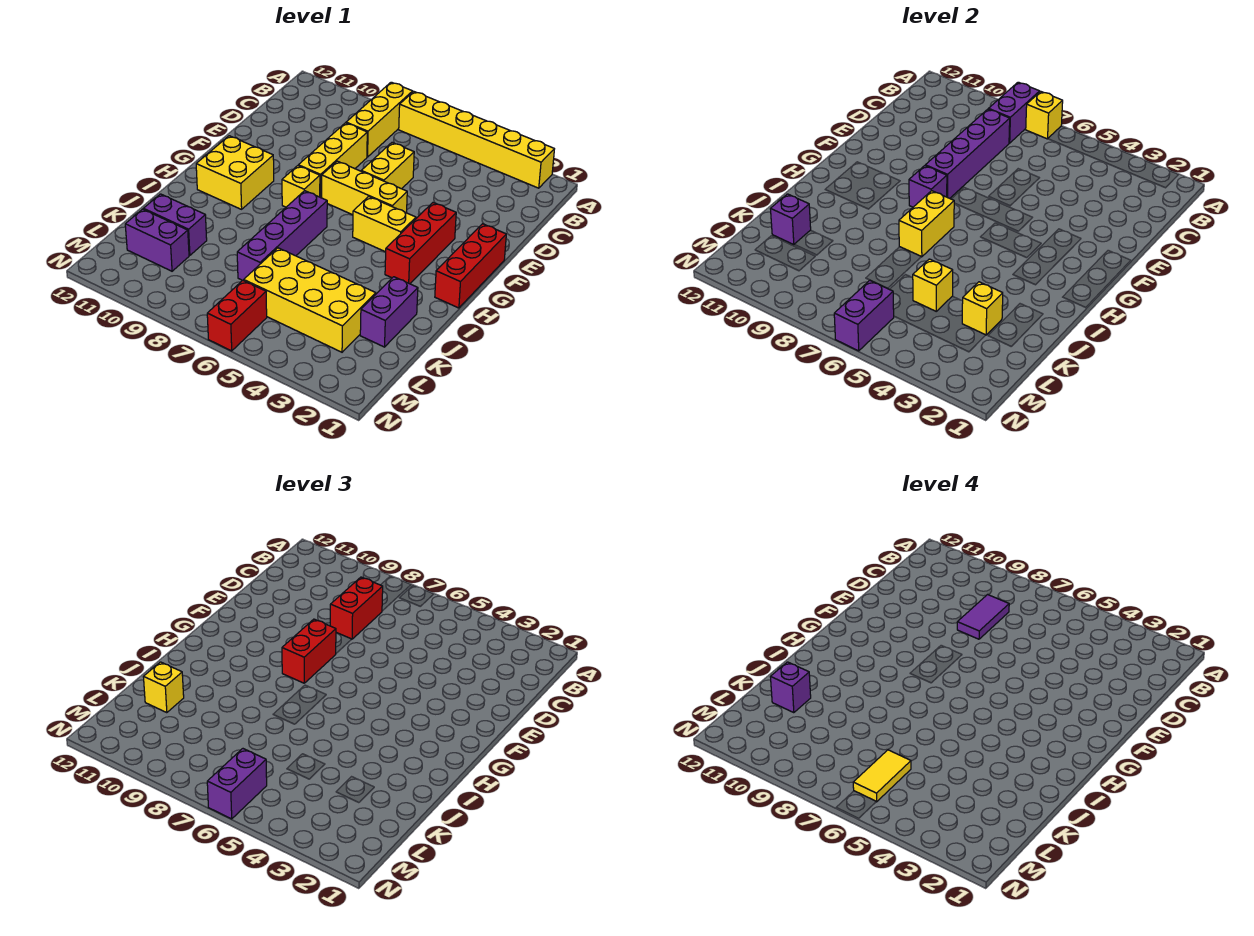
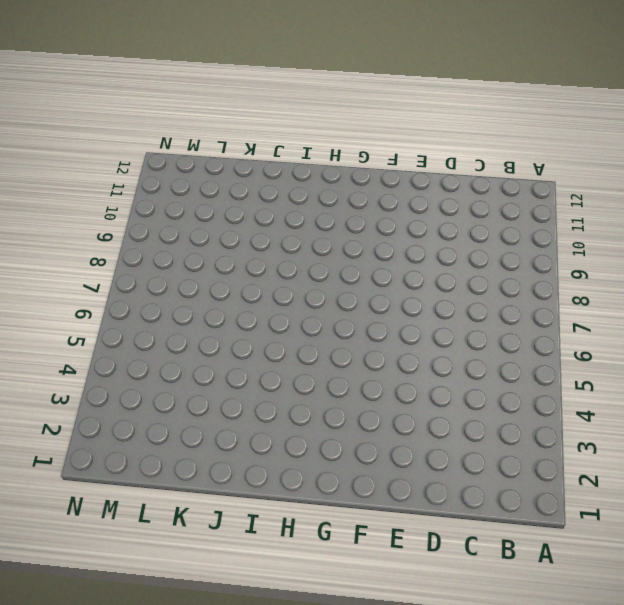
none -> yellow 1x6 brick [399,92,554,188]
none -> yellow 1x3 brick [346,82,413,157]
none -> yellow 1x2 brick [361,143,414,189]
none -> yellow 1x3 brick [298,123,367,198]

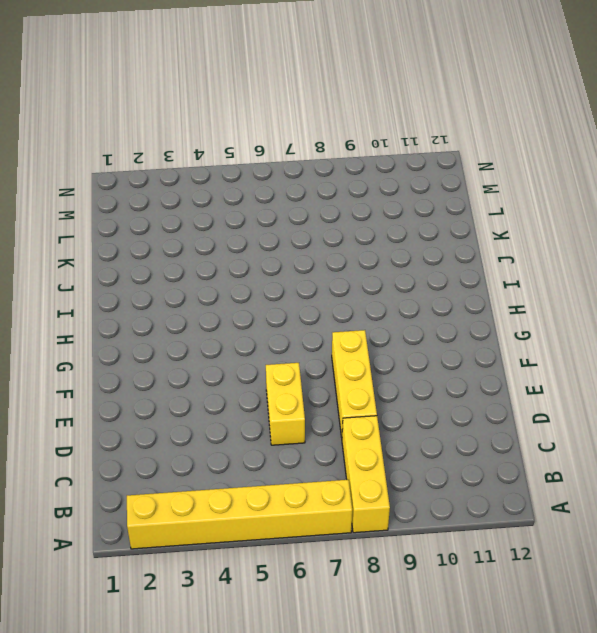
none -> red 1x3 brick [435,224,506,308]
none -> red 1x3 brick [385,203,456,284]
none -> yellow 1x3 brick [322,161,407,215]
none -> yellow 1x2 brick [353,197,416,252]

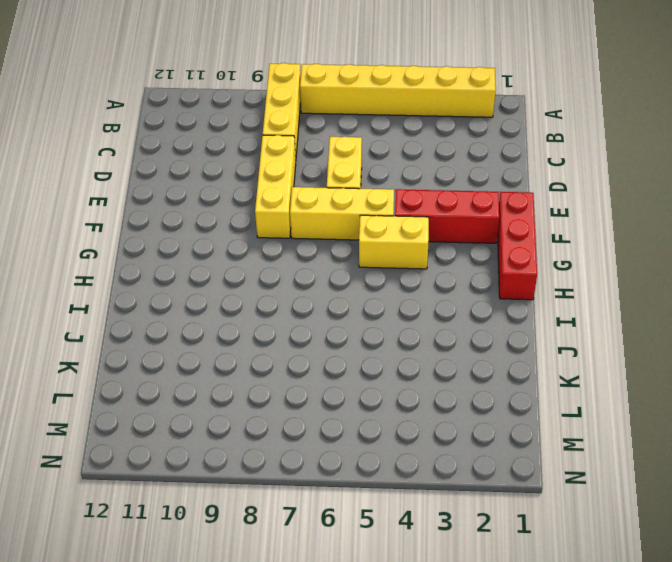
red 1x3 brick [395,189,499,243] -> red 1x3 brick turned to [385,203,456,284]
none -> yellow 1x1 brick [282,166,320,207]
none -> yellow 2x2 brick [196,136,274,209]
none -> purple 1x4 brick [237,191,327,280]
none -> purple 1x2 brick [360,277,418,347]

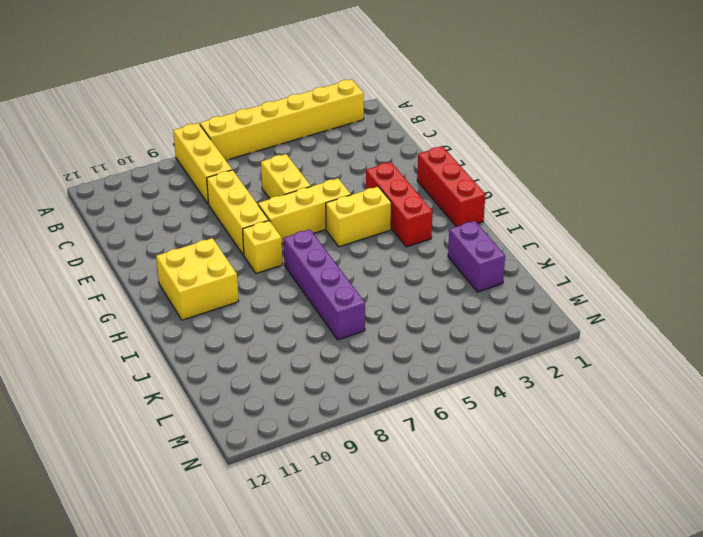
none -> yellow 2x4 brick [244,248,376,352]
none -> purple 1x2 brick [144,194,207,255]
none -> purple 1x2 brick [125,209,189,271]
none -> red 1x2 brick [207,280,267,351]

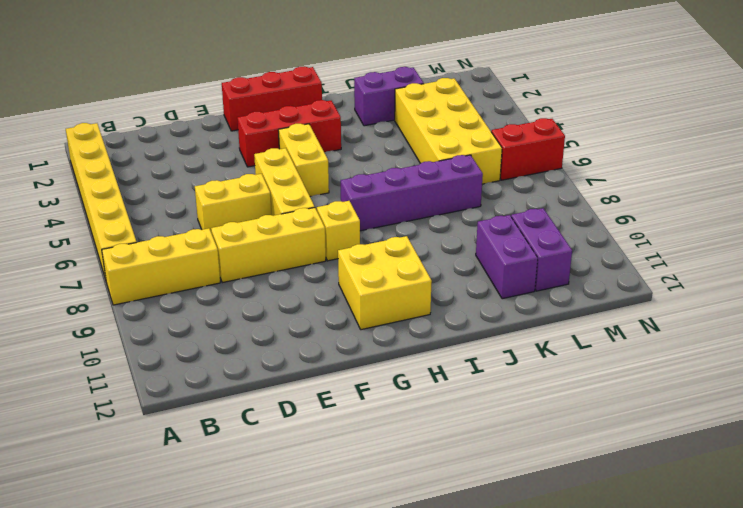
none -> yellow 1x1 brick [1026,92,1063,139]
none -> purple 1x2 brick [989,82,1040,143]
none -> purple 1x4 brick [925,109,1010,198]
none -> purple 1x1 brick [909,166,947,207]

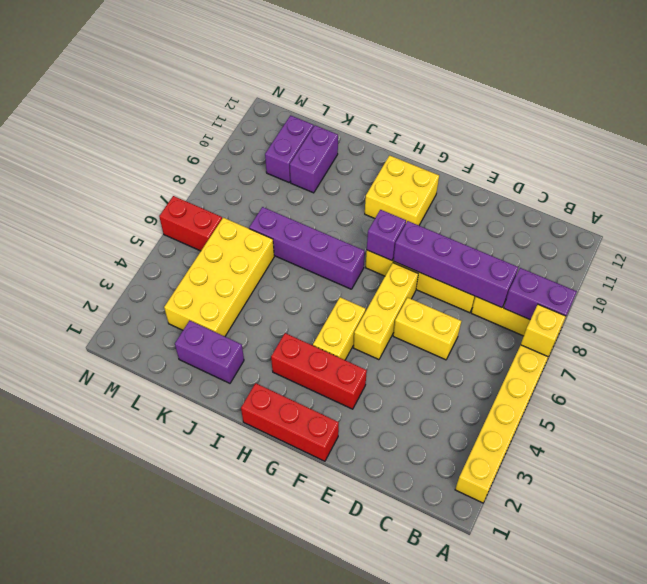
none -> yellow 1x2 brick [899,191,954,257]
none -> yellow 1x1 brick [962,282,1003,335]
none -> yellow 1x1 brick [913,259,953,311]
none -> purple 1x1 brick [771,194,811,245]

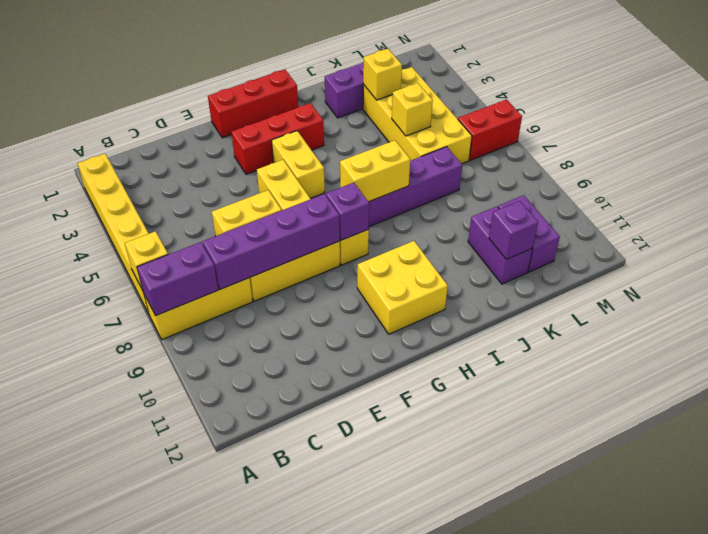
none -> purple 1x2 brick [834,280,894,351]
none -> red 1x2 brick [330,577,383,639]
none -> red 1x2 brick [282,619,336,683]
none -> yellow 1x1 brick [144,662,184,713]

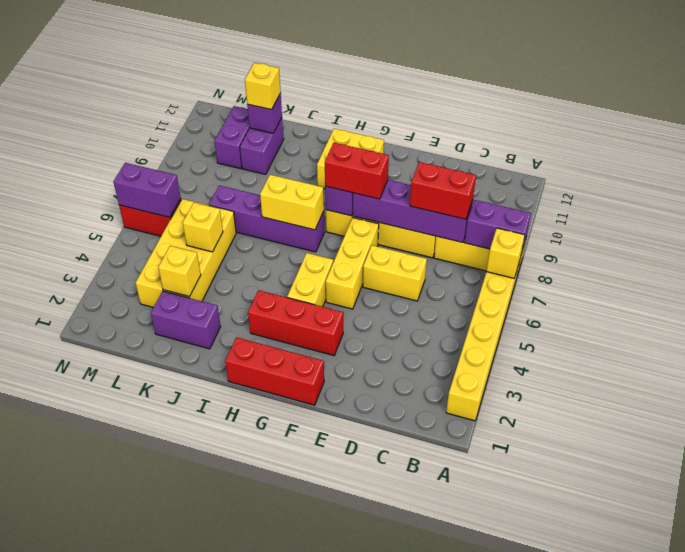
none -> purple 1x2 brick [207,749,267,819]
none -> purple 1x2 tile [957,595,1009,639]
none -> purple 1x1 brick [771,662,811,713]
none -> yellow 1x2 tile [853,750,911,802]

